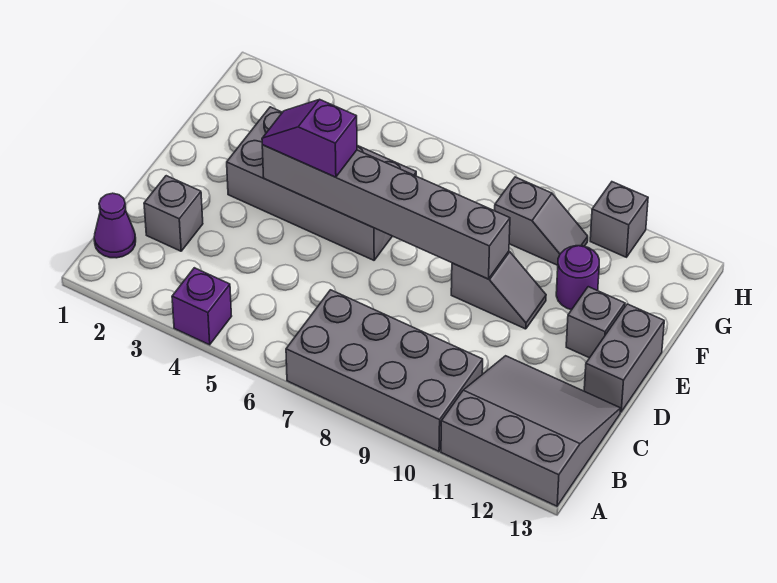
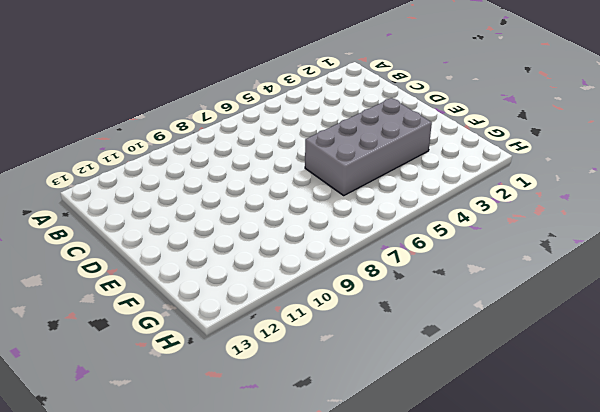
none -> purple 1x1 brick [172,268,232,345]
none -> grey 2x4 brick [286,290,483,451]
none -> grey 3x3 slope [441,356,621,506]

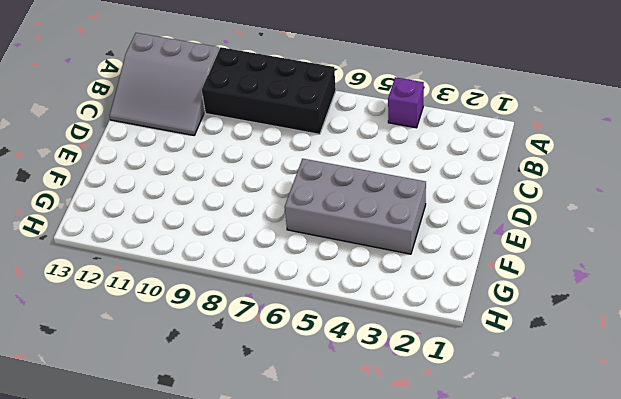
black 2x4 brick [202,47,336,134] -> grey 2x4 brick [286,290,483,451]
none -> purple 1x1 cone [94,193,136,258]
none -> grey 1x1 brick [144,176,203,251]
none -> grey 1x2 brick [584,304,664,412]

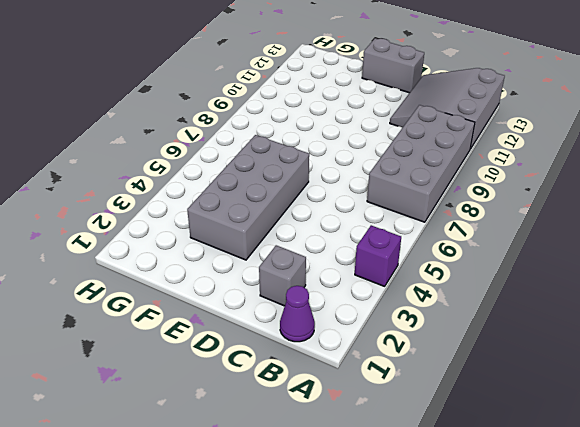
none -> grey 1x2 slope [451,251,546,329]
none -> grey 1x1 brick [566,287,625,358]
none -> purple 1x1 round brick [556,246,599,310]

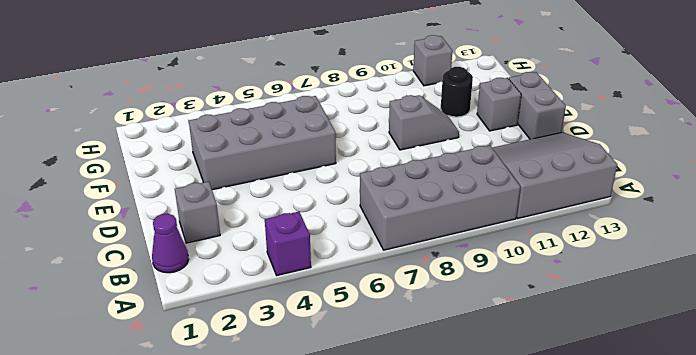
black 1x1 round brick [441,67,473,117] -> purple 1x1 round brick [556,246,599,310]
none -> grey 1x2 slope [495,177,588,265]
none -> grey 1x6 brick [262,145,510,279]
none -> purple 1x2 slope [262,100,357,177]

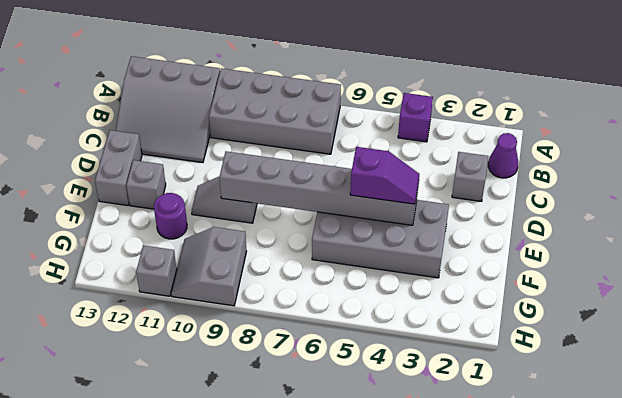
grey 2x2 slope [171,227,247,306] -> grey 1x2 slope [495,177,588,265]

